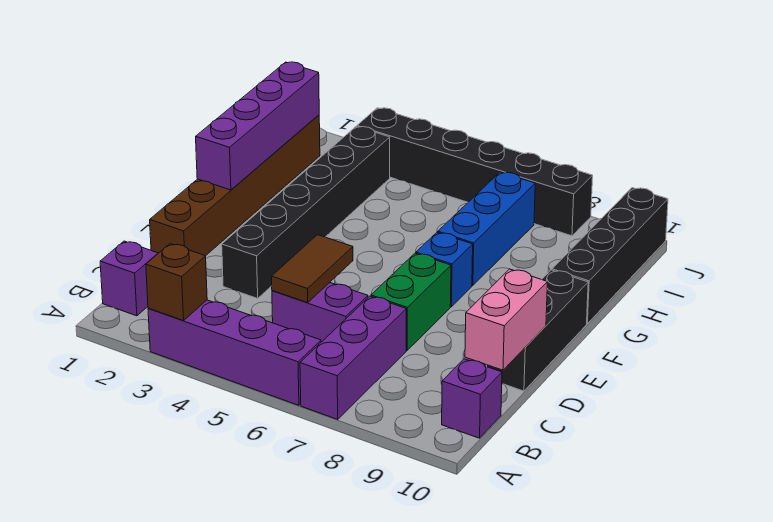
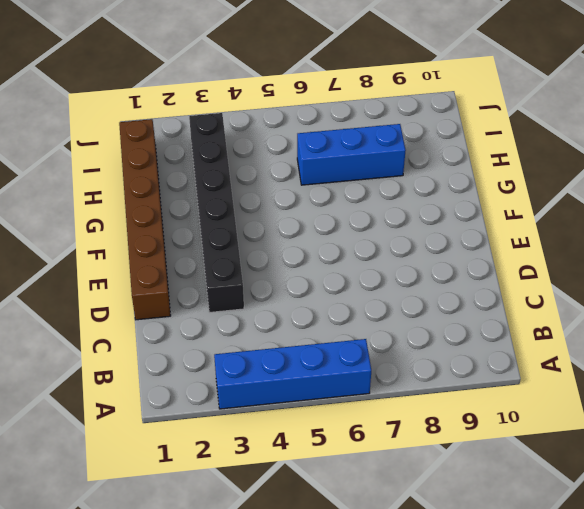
blue 1x4 brick [214,339,371,409] -> purple 1x4 brick [148,300,321,405]
blue 1x3 brick [297,124,406,185] -> blue 1x3 brick turned to [438,172,535,285]
none -> purple 1x3 brick [300,296,406,419]
none -> purple 1x1 brick [100,241,158,316]
none -> purple 1x1 brick [442,359,502,438]

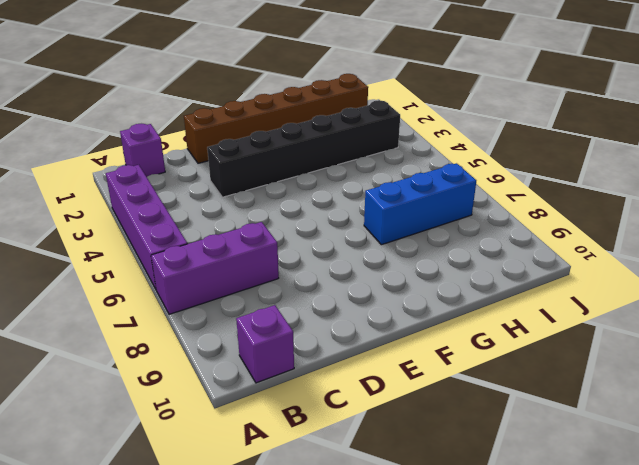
none -> purple 1x2 brick [272,283,368,342]
none -> green 1x2 brick [371,253,451,350]
none -> black 1x3 brick [487,270,588,391]

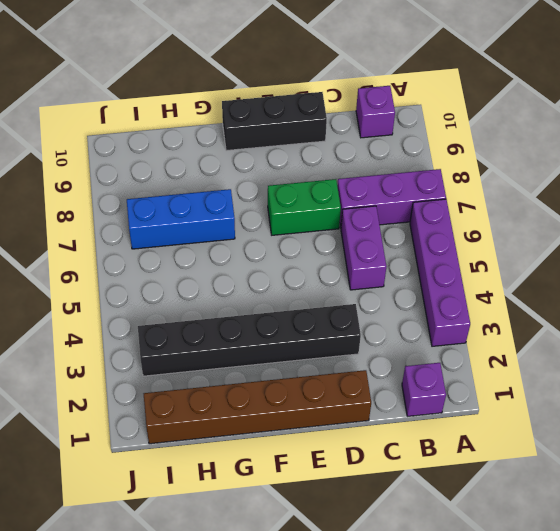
none -> blue 1x1 brick [416,232,473,307]
none -> black 1x4 brick [552,188,668,324]
none -> black 1x6 brick [357,108,593,236]

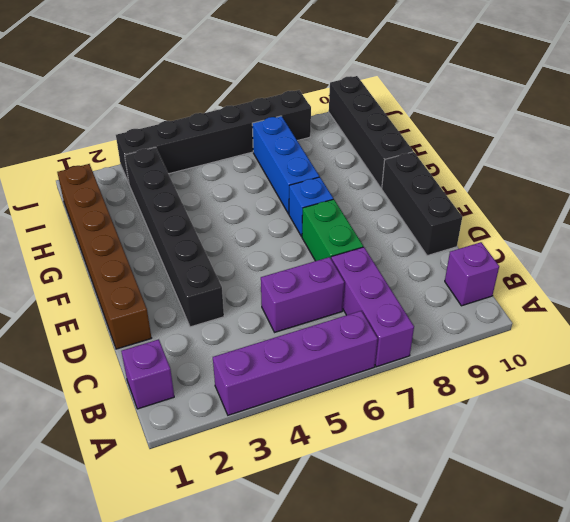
none -> brown 1x1 brick [146,244,207,321]
none -> brown 1x2 tile [272,235,353,303]
none -> pink 1x2 brick [465,269,547,370]

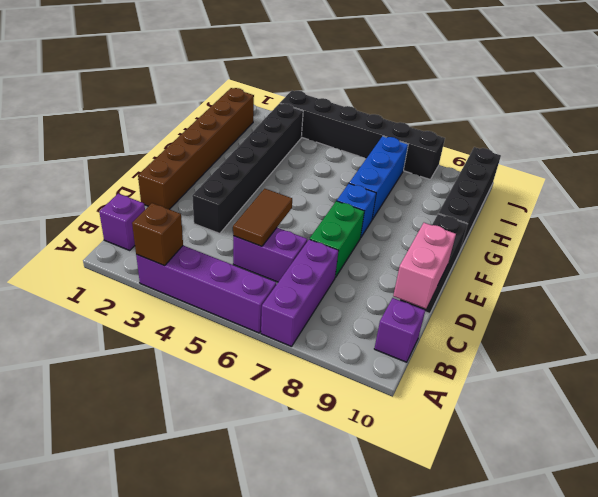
none -> purple 1x4 brick [196,62,319,190]

